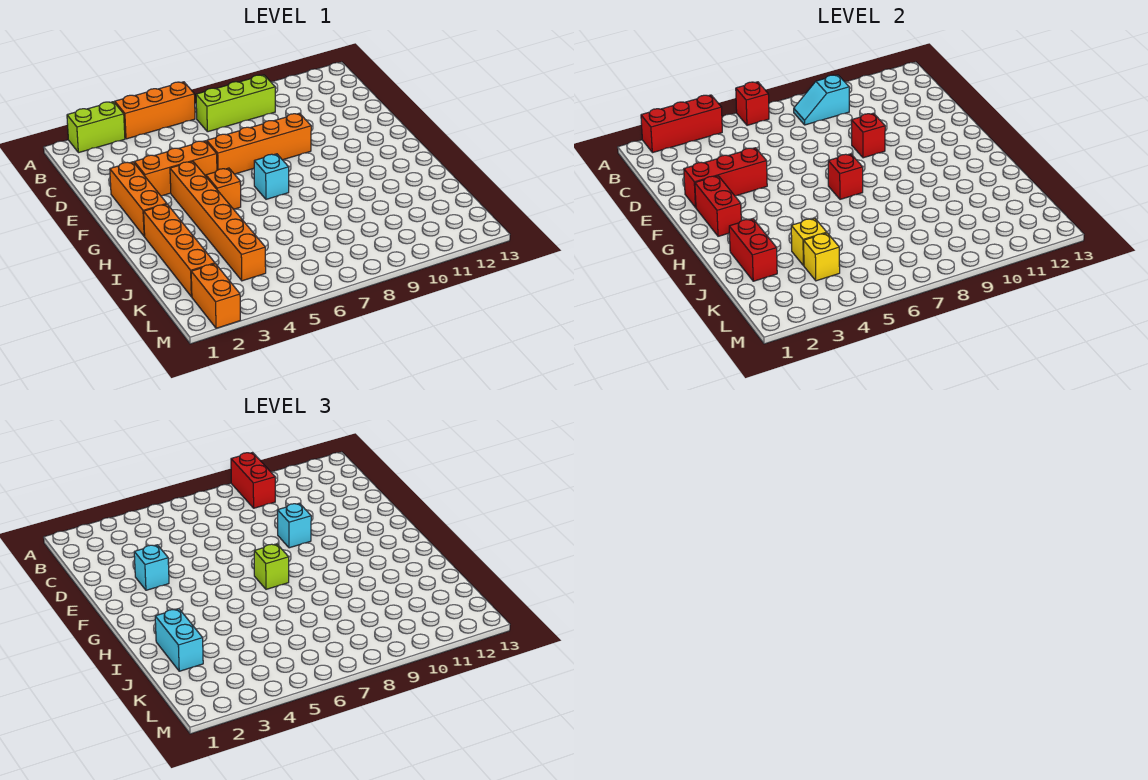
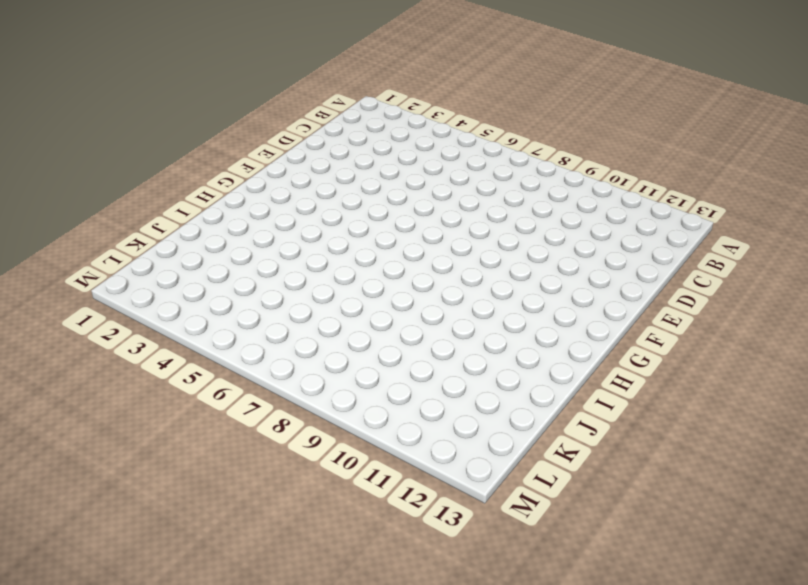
none -> lime 1x2 brick [67,102,125,153]
none -> orange 1x3 brick [115,82,195,139]
none -> lime 1x3 brick [196,75,275,132]

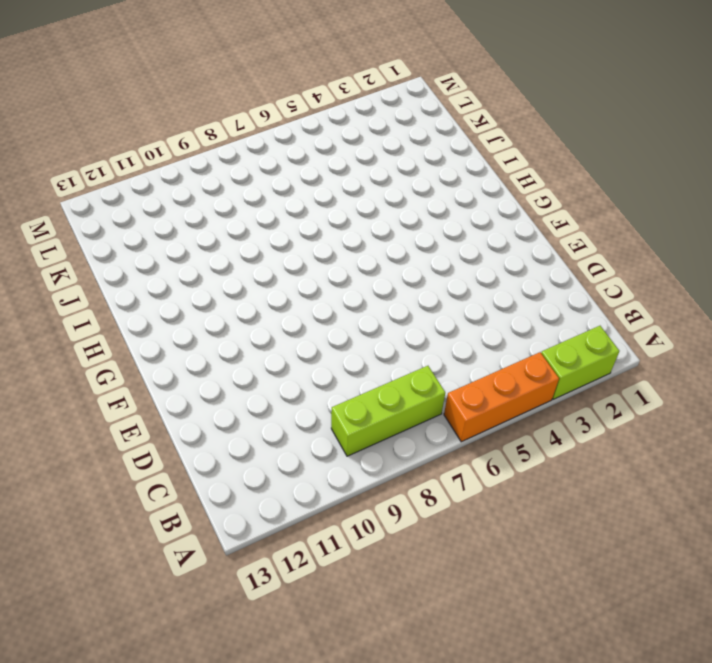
none -> orange 1x3 brick [110,162,167,236]
none -> orange 1x3 brick [134,141,217,196]
none -> orange 1x4 brick [207,113,311,174]

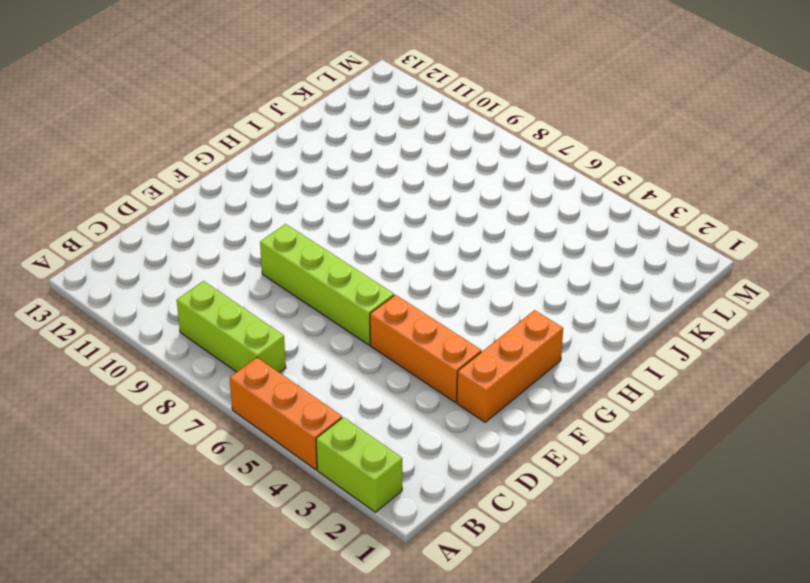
lime 1x4 brick [260,224,394,345] -> orange 1x4 brick [207,113,311,174]
none -> orange 1x6 brick [170,161,266,281]
none -> orange 1x1 brick [206,168,241,209]
none -> cyan 1x1 brick [254,154,289,199]

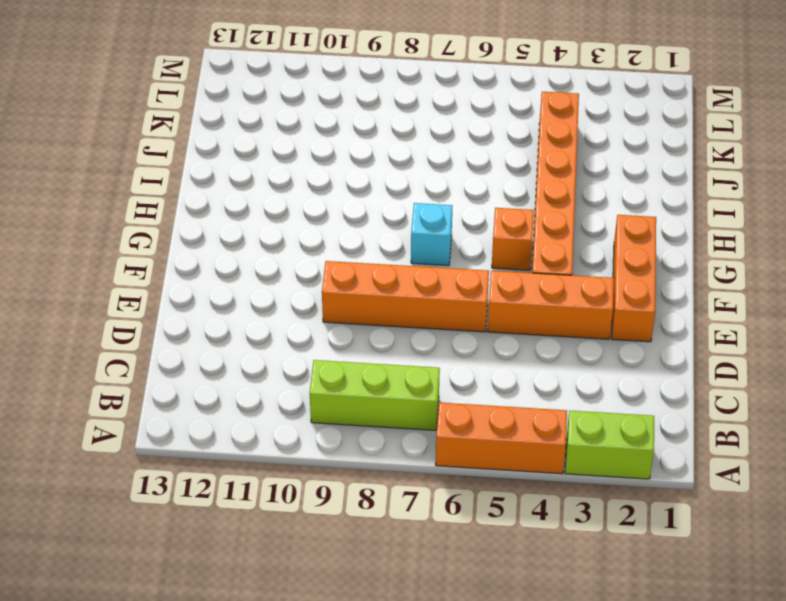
none -> orange 1x4 brick [144,204,215,297]
none -> orange 1x2 brick [191,264,240,328]
none -> red 1x3 brick [641,95,722,153]

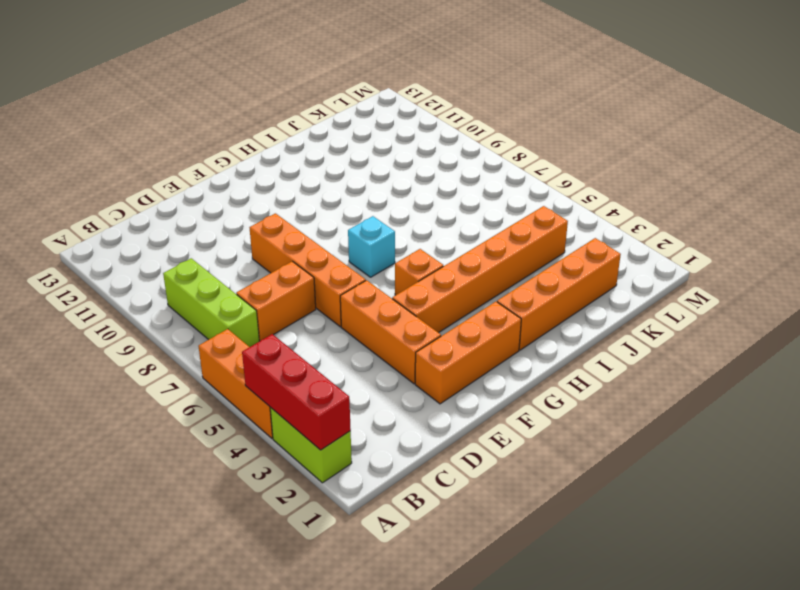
orange 1x2 brick [236,261,316,341] -> orange 1x2 brick moved to [191,264,240,328]
none -> red 1x1 brick [736,82,769,125]
none -> cyan 1x2 slope [794,75,849,125]
none -> red 1x3 brick [684,148,767,207]

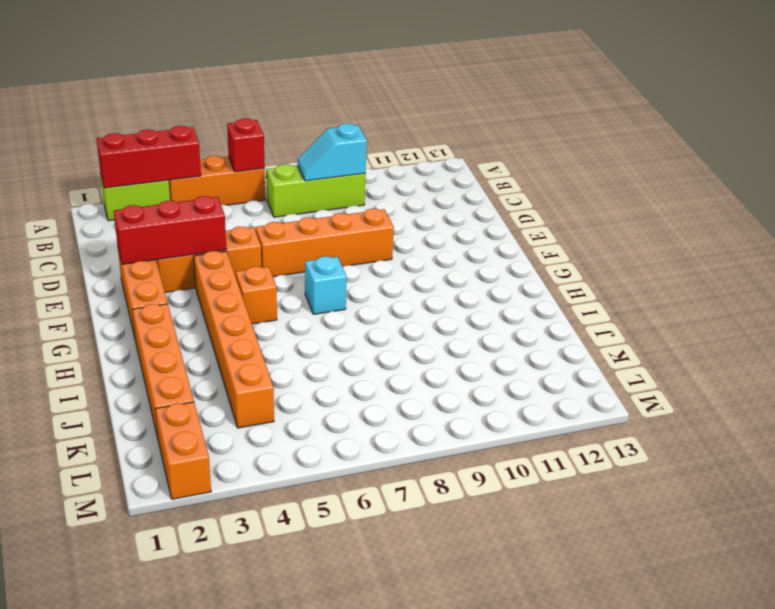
none -> red 1x1 brick [851,113,885,158]
none -> red 1x2 brick [695,176,741,236]
none -> red 1x1 brick [828,154,863,199]

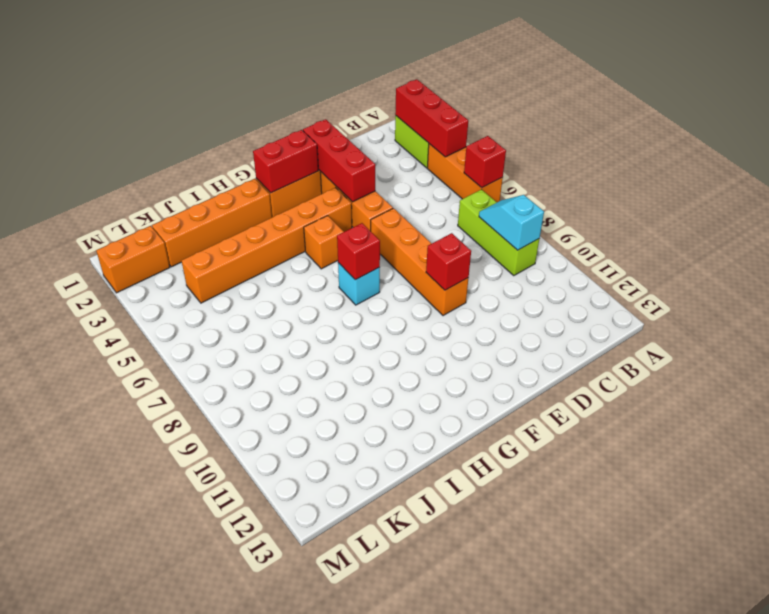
none -> red 1x2 brick [729,219,777,281]
none -> yellow 1x1 brick [791,218,827,266]
none -> yellow 1x1 brick [804,233,840,281]

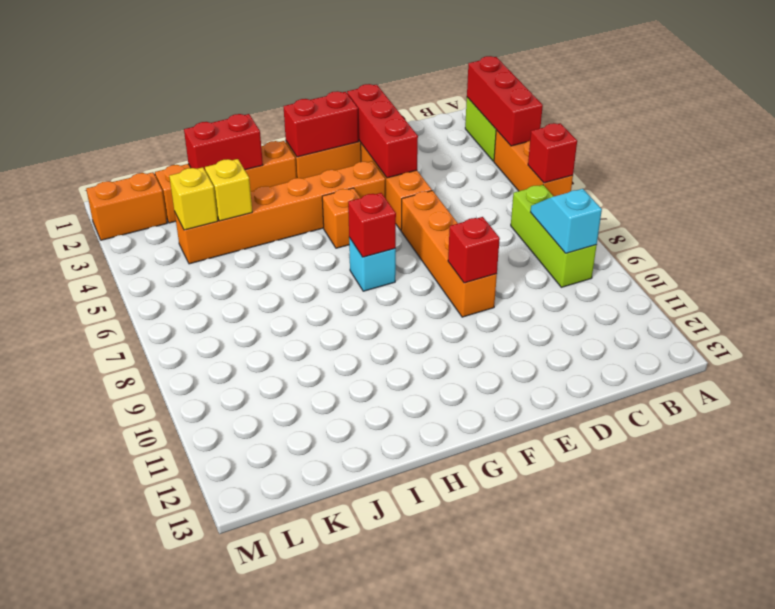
none -> red 1x2 brick [231,453,275,508]
none -> cyan 1x1 brick [134,545,169,590]
none -> cyan 1x1 brick [277,503,311,548]

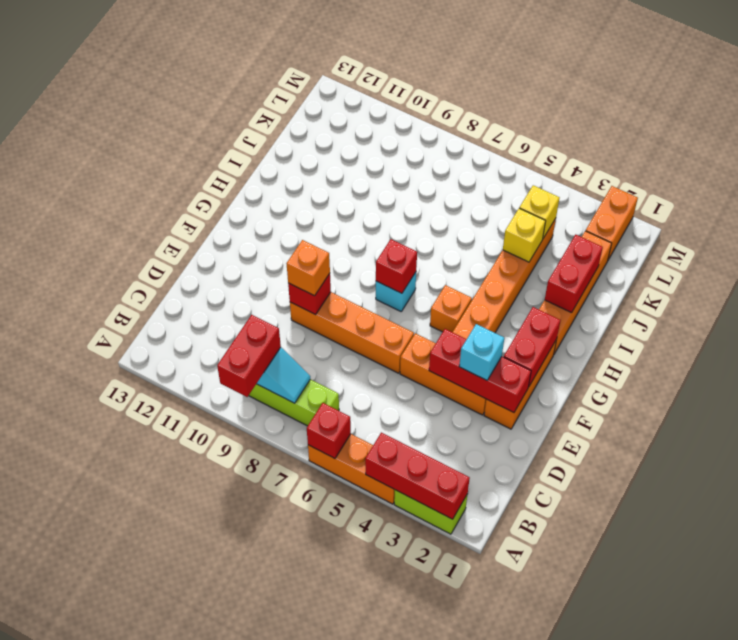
orange 1x1 brick [287,240,330,296] -> cyan 1x1 brick [277,503,311,548]
none -> lime 1x1 brick [254,544,289,589]
none -> cyan 1x2 brick [155,609,203,671]

